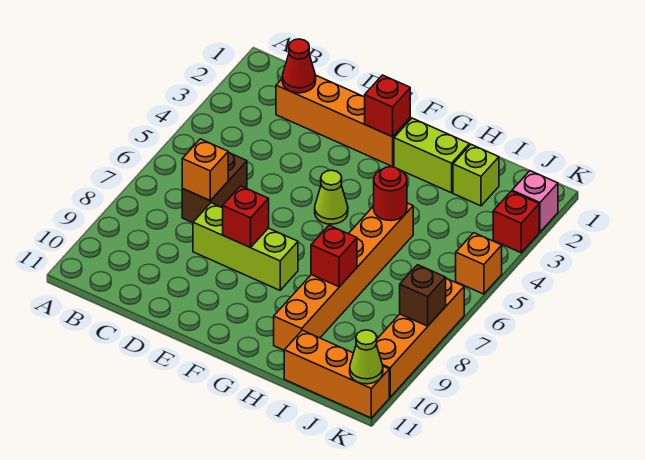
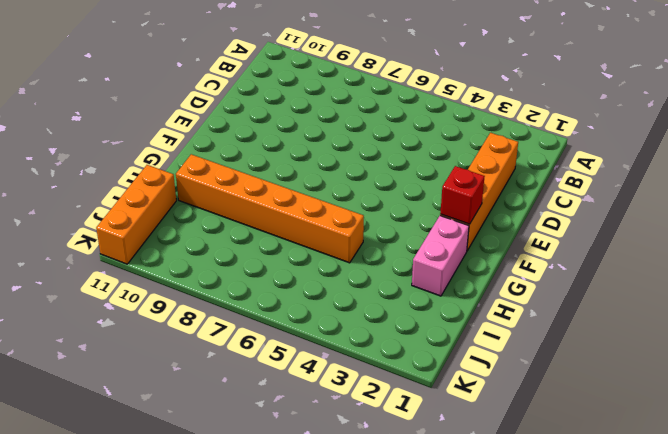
pink 1x2 brick [412,216,469,296] -> lime 1x2 brick [394,118,469,193]
none -> brown 1x2 brick [182,153,247,223]
none -> lime 1x3 brick [193,203,298,290]
none -> lime 1x1 cone [315,170,348,224]

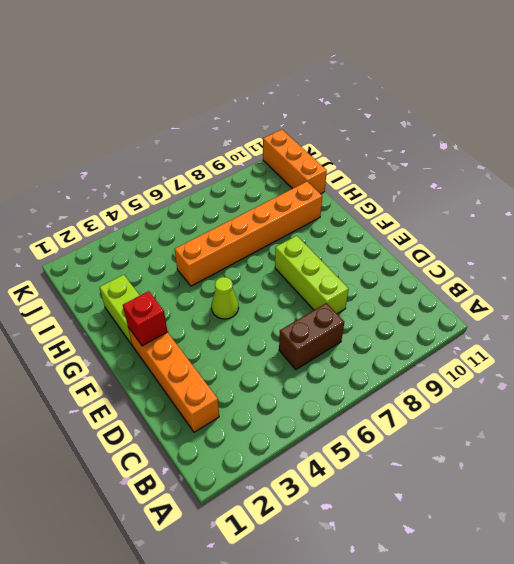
none -> lime 1x1 brick [453,145,499,206]
none -> pink 1x1 brick [512,171,558,232]
none -> red 1x1 brick [493,191,539,253]

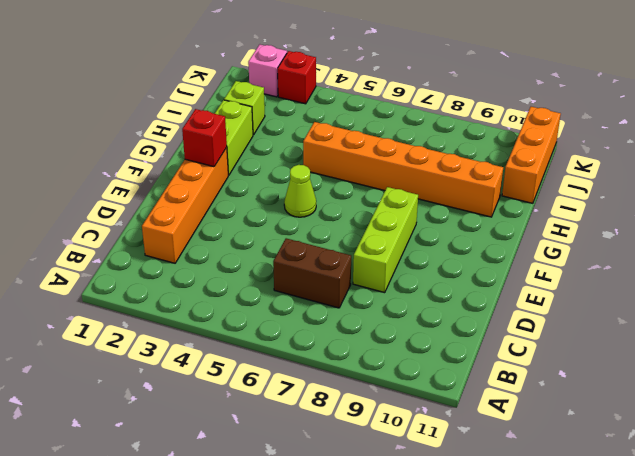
none -> orange 1x1 brick [456,233,502,294]
none -> orange 1x4 brick [376,278,464,397]
none -> red 1x1 cone [282,39,316,93]

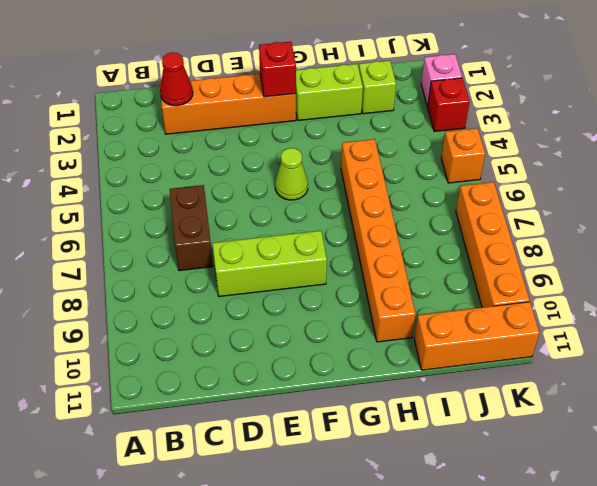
none -> orange 1x1 brick [182,139,228,201]
none -> red 1x1 brick [223,186,269,248]
none -> red 1x1 round brick [374,167,407,221]

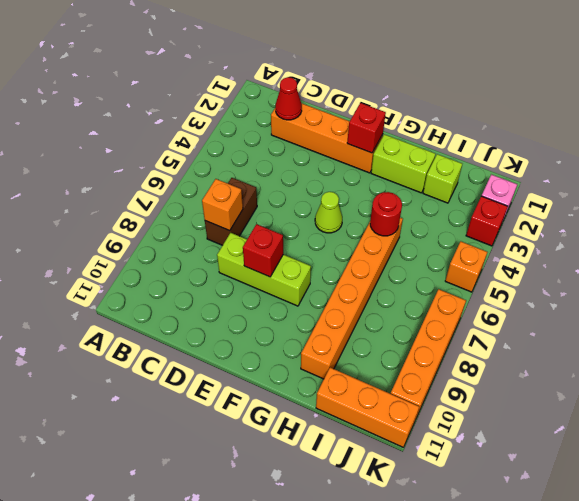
none -> red 1x1 brick [311,225,357,287]
none -> brown 1x1 brick [400,265,446,326]
none -> lime 1x1 cone [350,330,383,384]

